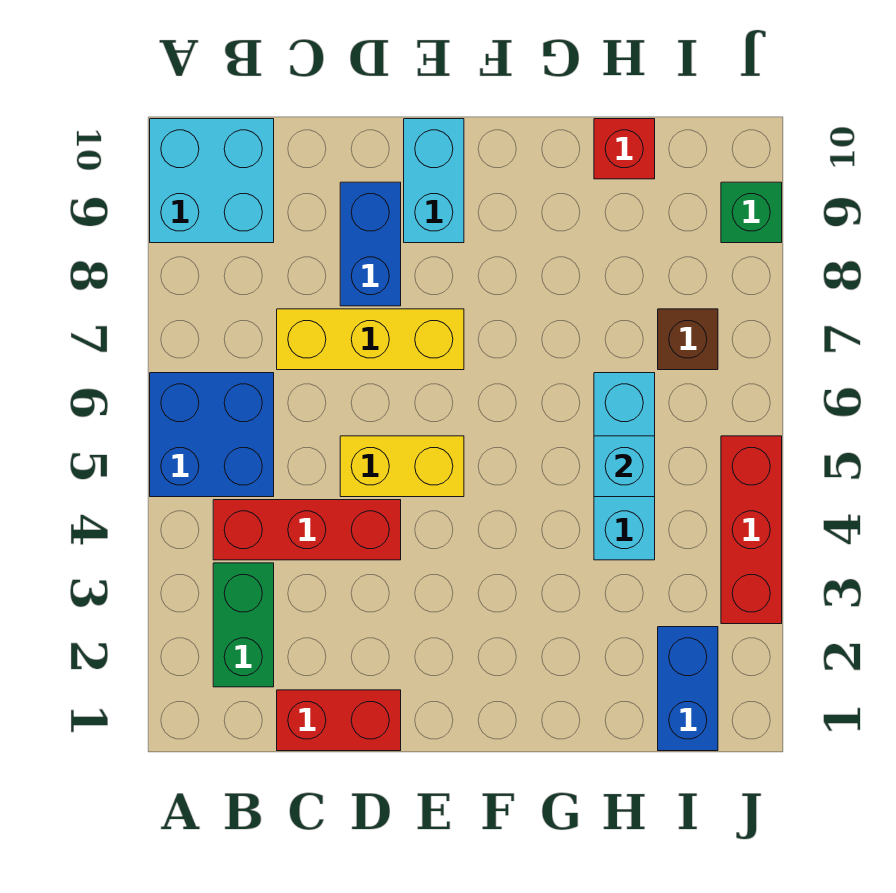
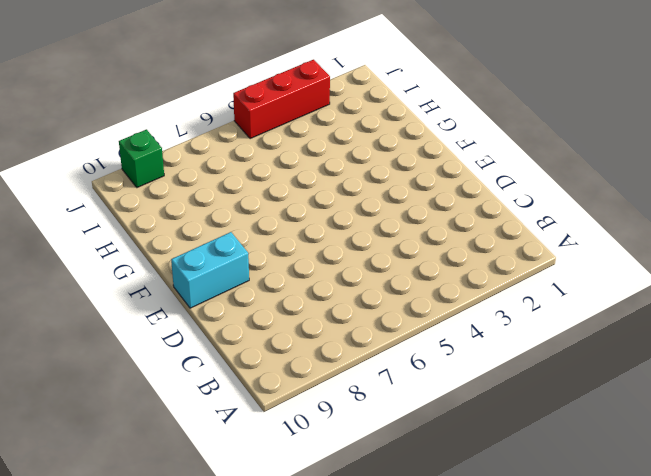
none -> blue 2x2 brick [150,373,274,497]
none -> cyan 2x2 brick [150,119,274,243]
none -> green 1x2 brick [213,563,274,687]

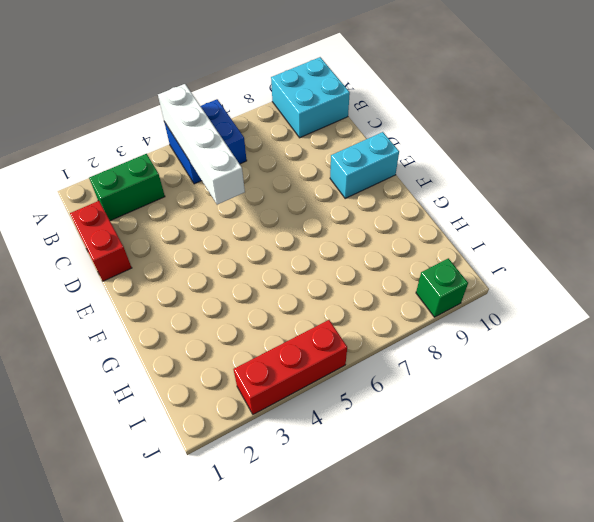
white 1x4 brick [158,84,245,205] -> none
none -> red 1x3 brick [213,500,401,560]
none -> yellow 1x3 brick [277,309,464,370]
none -> yellow 1x2 brick [340,436,464,497]

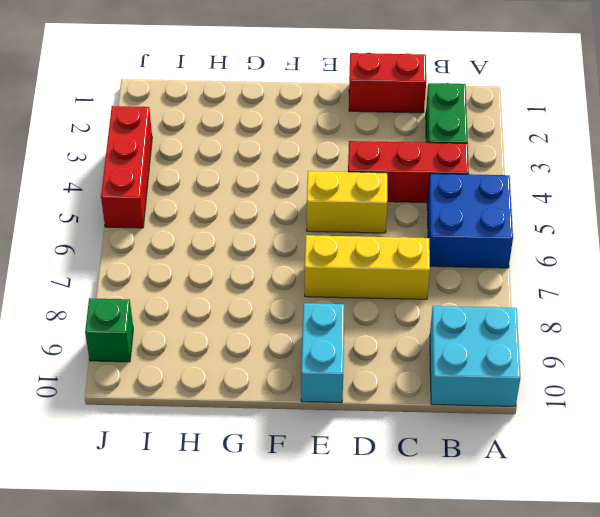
none -> blue 1x2 brick [340,182,401,306]
none -> cyan 1x3 brick [594,373,655,560]
none -> red 1x1 brick [594,119,655,179]

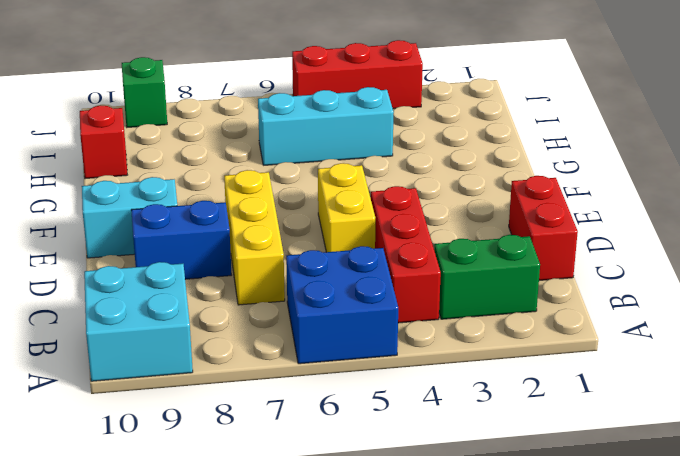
none -> blue 1x2 brick [658,627,718,751]
none -> brown 1x1 brick [658,309,718,370]
none -> cyan 1x1 brick [594,436,655,497]

